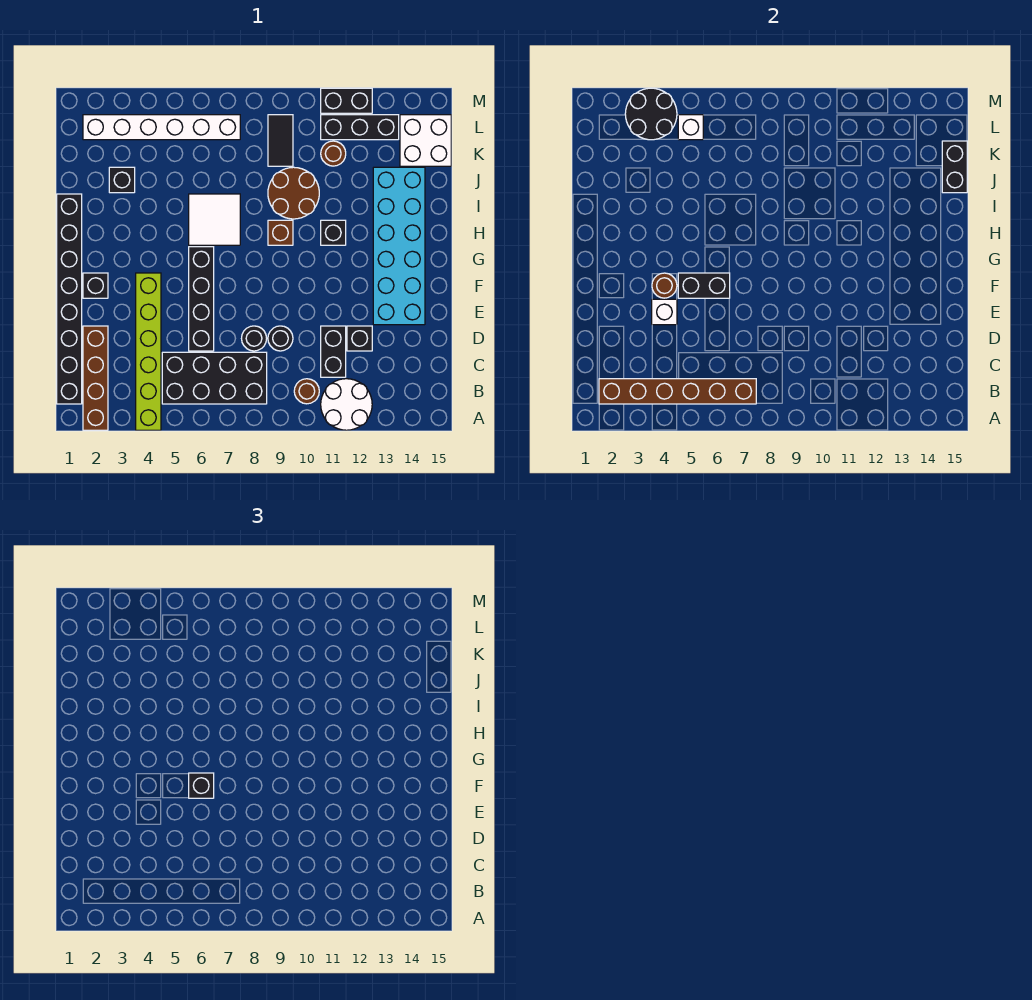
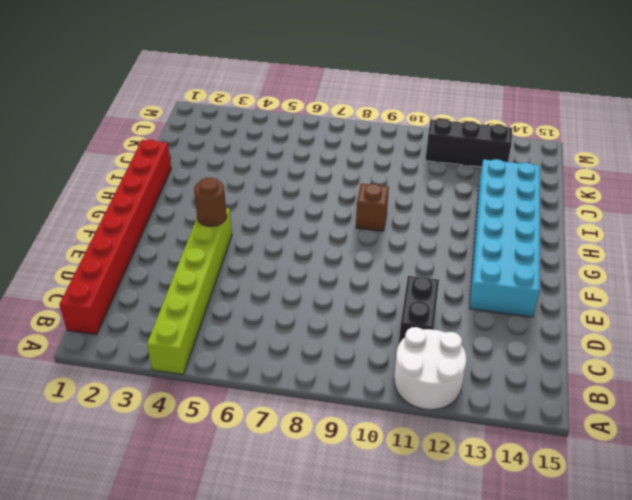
red 1x8 brick [59,140,171,335] -> black 1x8 brick [57,194,82,404]
none -> brown 1x4 brick [83,326,108,430]
none -> black 2x4 brick [162,352,267,404]
none -> brown 1x1 round brick [294,379,319,404]
none -> black 1x4 brick [189,247,214,351]

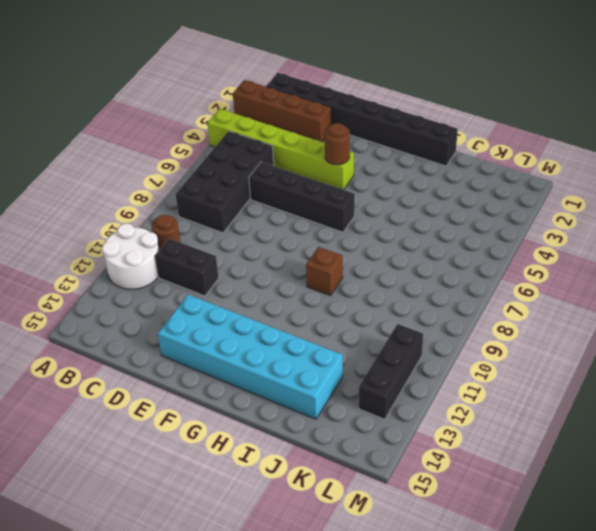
none -> black 1x1 round brick [242,326,267,351]
none -> black 1x1 round brick [268,326,293,351]
none -> black 1x1 brick [347,326,372,351]
none -> black 1x1 brick [83,273,108,298]

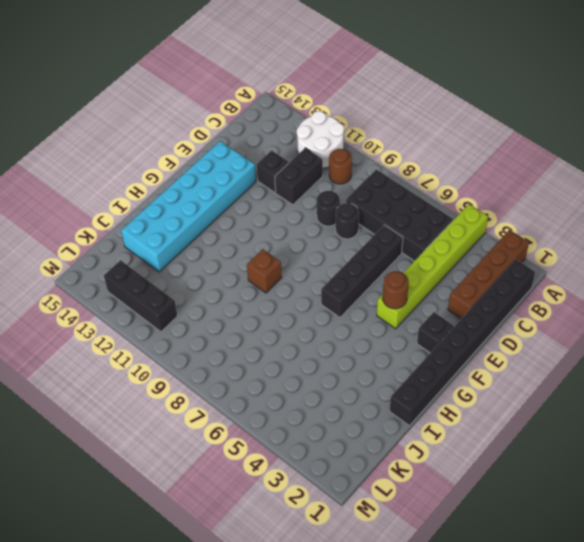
none -> white 2x2 tile [189,194,240,245]
none -> black 1x1 brick [321,220,346,245]
none -> brown 2x2 round brick [268,167,319,219]
none -> black 1x1 brick [109,167,135,193]

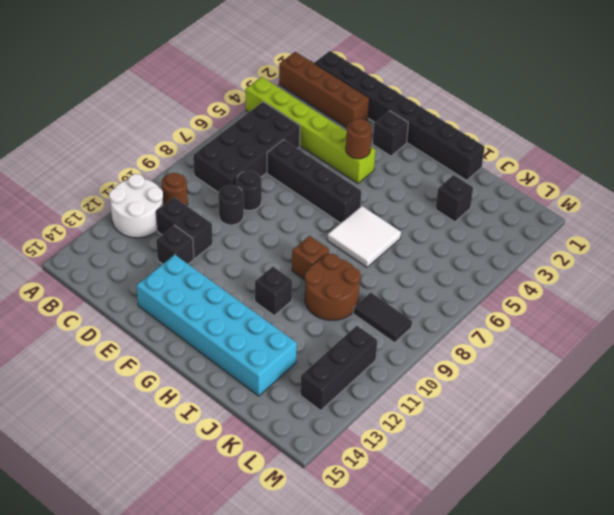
none -> brown 1x1 round brick [321,141,346,166]
none -> white 2x2 brick [400,115,451,166]
none -> white 1x6 brick [83,115,240,140]
none -> black 1x2 brick [321,88,372,113]

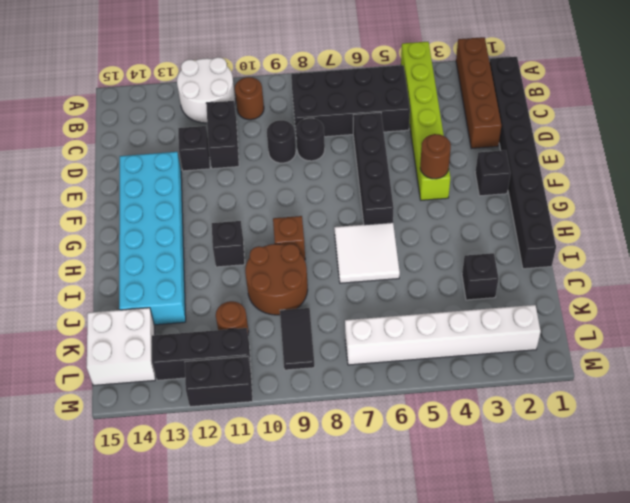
none -> brown 1x6 brick [599,379,756,404]
none -> white 1x1 brick [652,299,677,325]
none -> black 1x2 brick [678,273,730,298]
none -> black 1x2 brick [942,141,967,193]

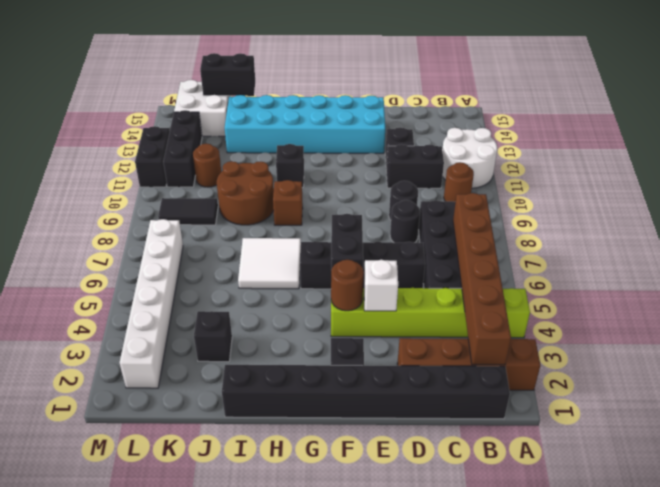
none -> black 2x2 round brick [625,88,677,140]
none -> white 1x1 brick [678,115,703,140]
none -> black 1x1 brick [189,773,214,798]

